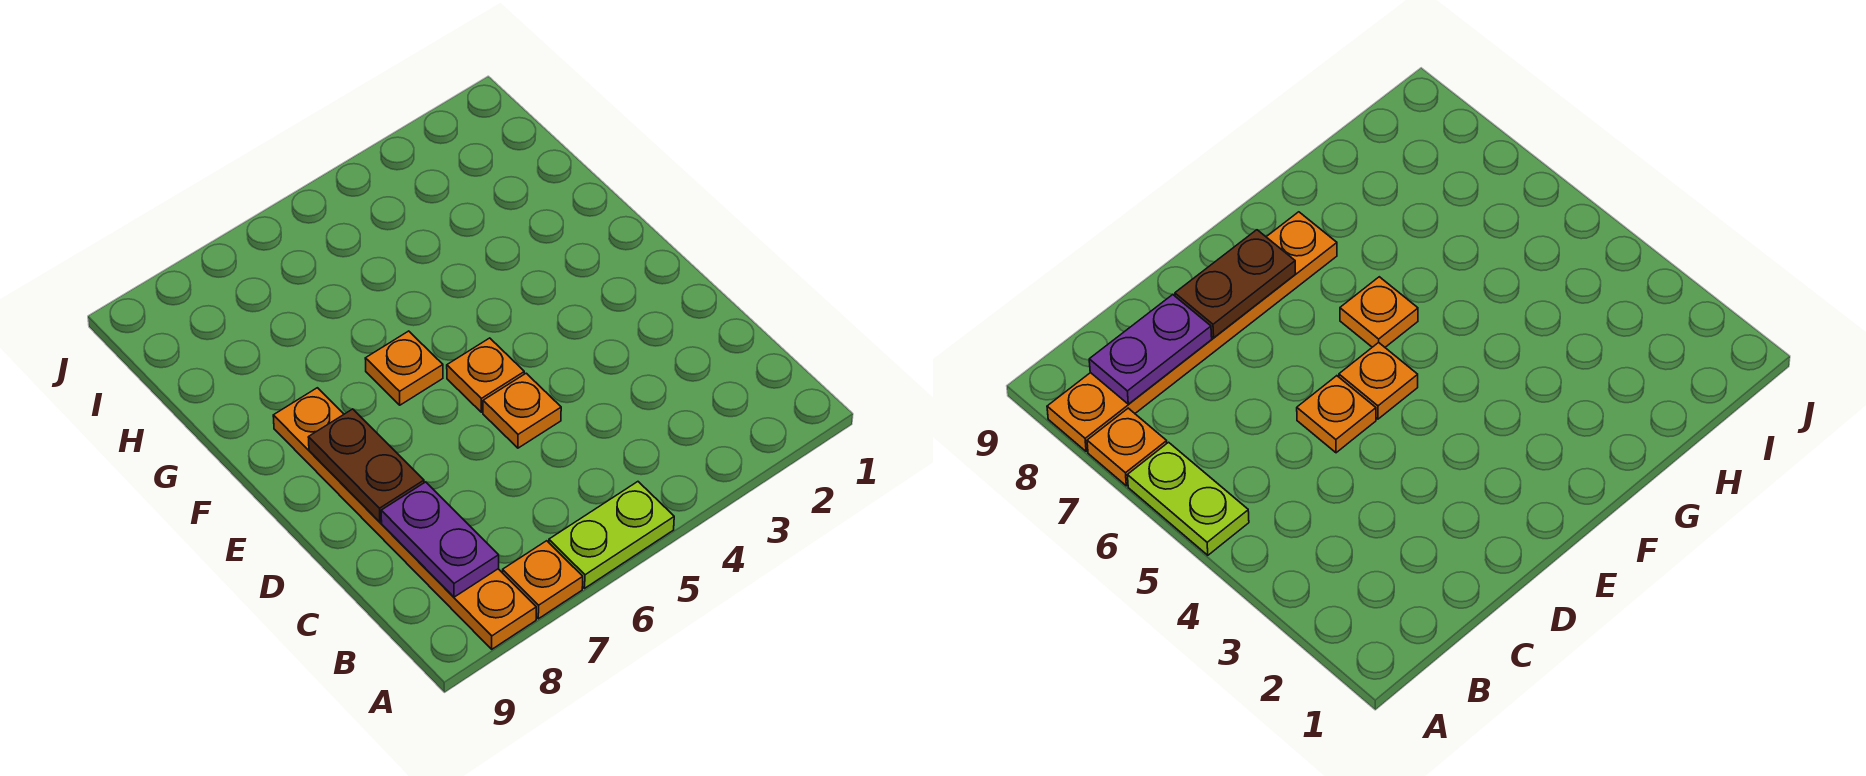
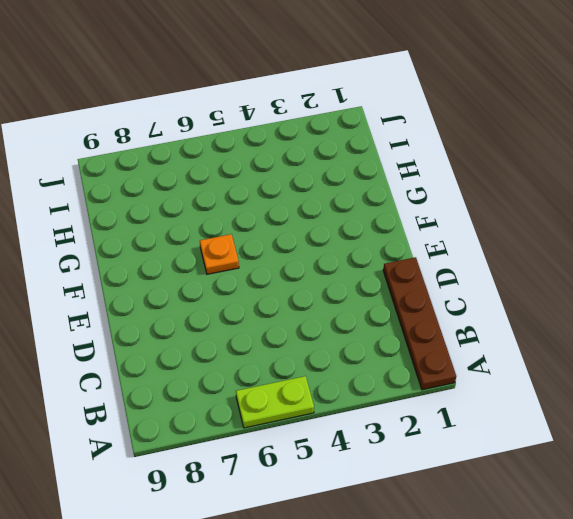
brown 1x4 plate [383,257,456,390] -> none
none -> orange 1x1 plate [503,541,583,619]
none -> orange 1x6 plate [273,388,536,649]

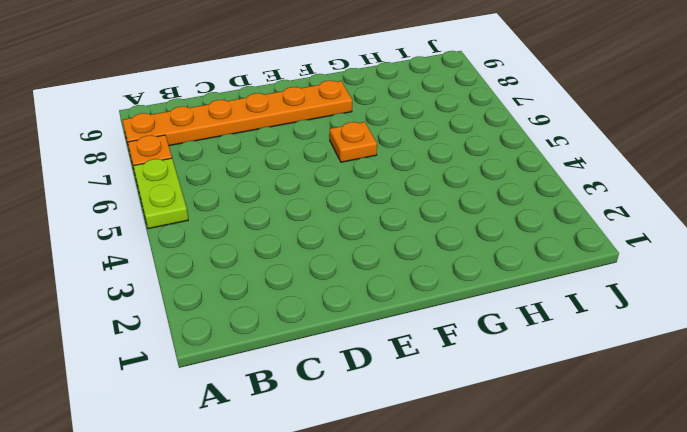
none -> orange 1x1 plate [483,373,561,448]
none -> orange 1x1 plate [447,338,524,412]

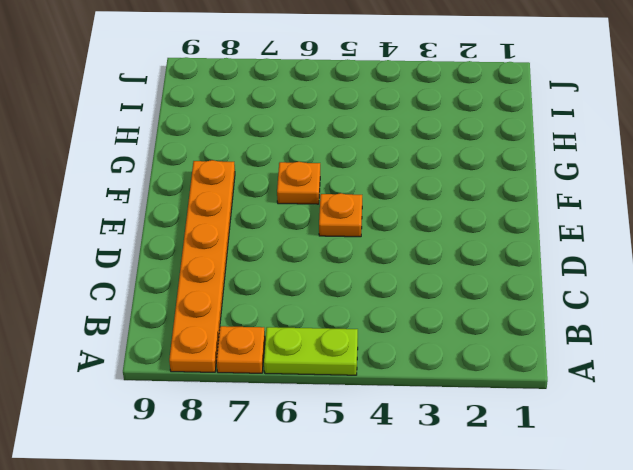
none -> orange 1x1 plate [483,373,561,448]
none -> purple 1x2 plate [381,482,499,597]

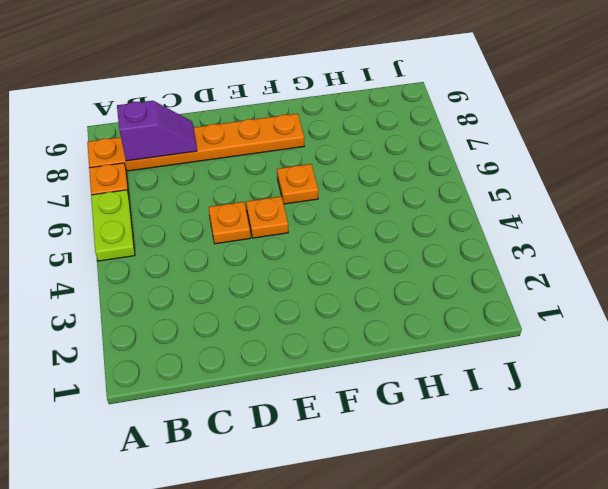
purple 1x2 slope [117,101,197,161] -> purple 1x2 plate [381,482,499,597]
none -> brown 1x2 plate [308,409,424,522]

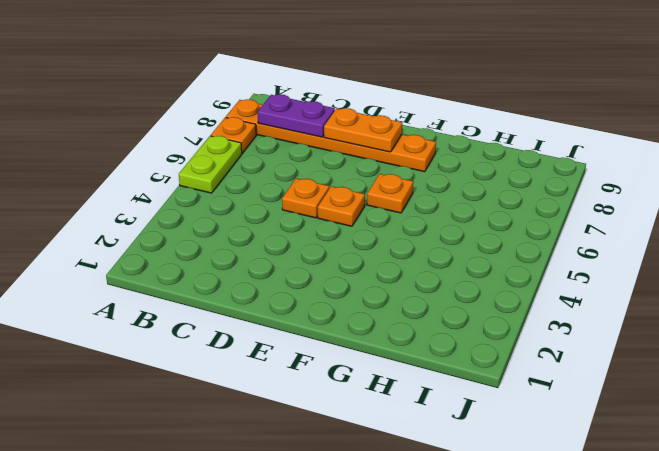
orange 1x2 plate [324,108,402,152] -> brown 1x2 plate [308,409,424,522]

